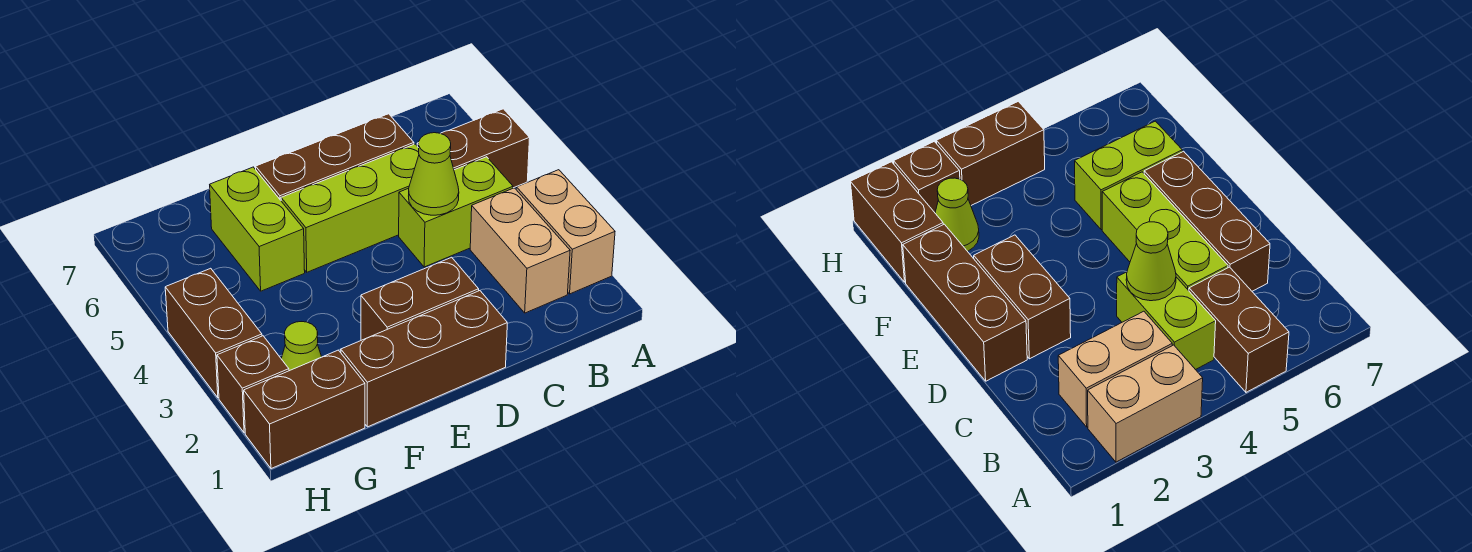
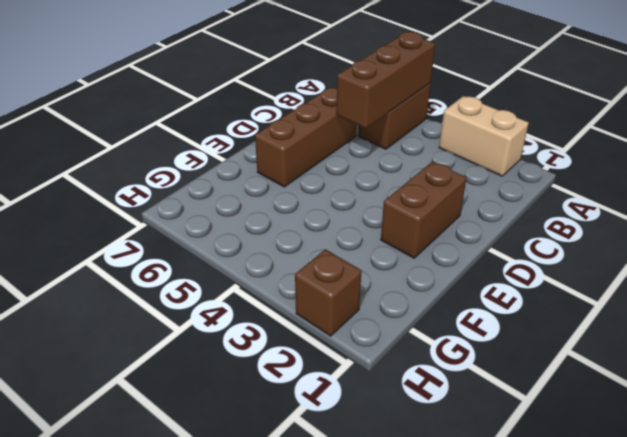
brown 1x3 brick [336,32,435,128] -> brown 1x3 brick moved to [341,291,507,427]
none -> tan 1x2 brick [470,188,570,313]
none -> lime 1x2 brick [399,157,513,267]
none -> lime 1x3 brick [281,144,419,272]

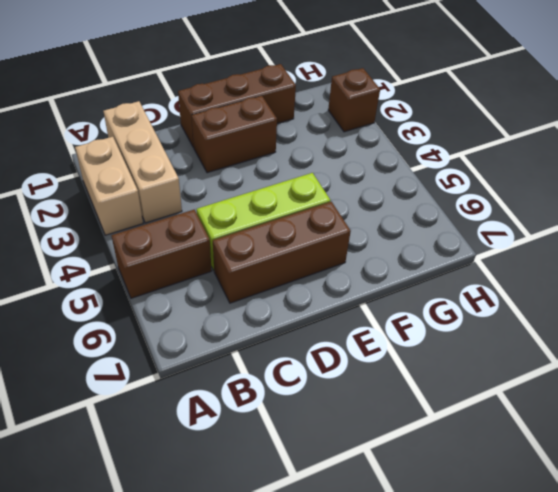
tan 1x3 brick [103,101,182,223] -> tan 1x2 brick [470,188,570,313]
none -> lime 1x2 brick [399,157,513,267]
none -> lime 1x2 brick [210,167,305,291]
none -> brown 1x2 brick [244,350,365,469]

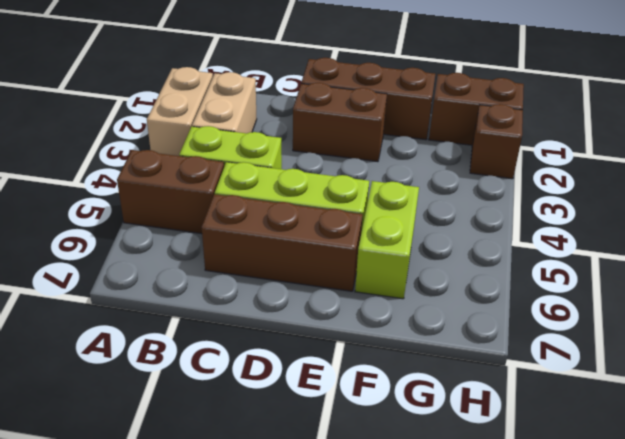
none -> lime 1x1 cone [281,322,322,371]
none -> brown 1x2 brick [165,268,262,398]
none -> lime 1x1 cone [409,133,459,215]

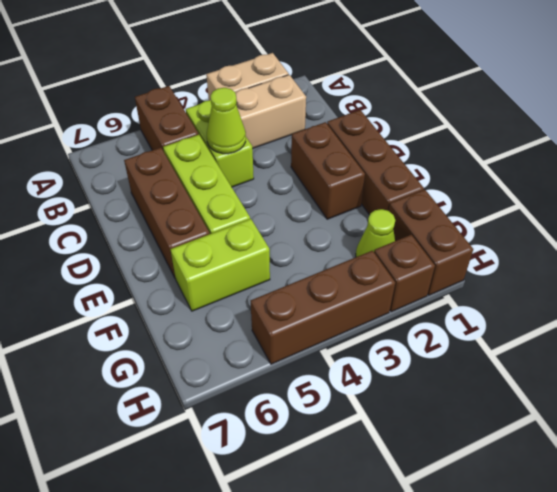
brown 1x3 brick [251,251,395,364] -> brown 1x2 brick [165,268,262,398]

